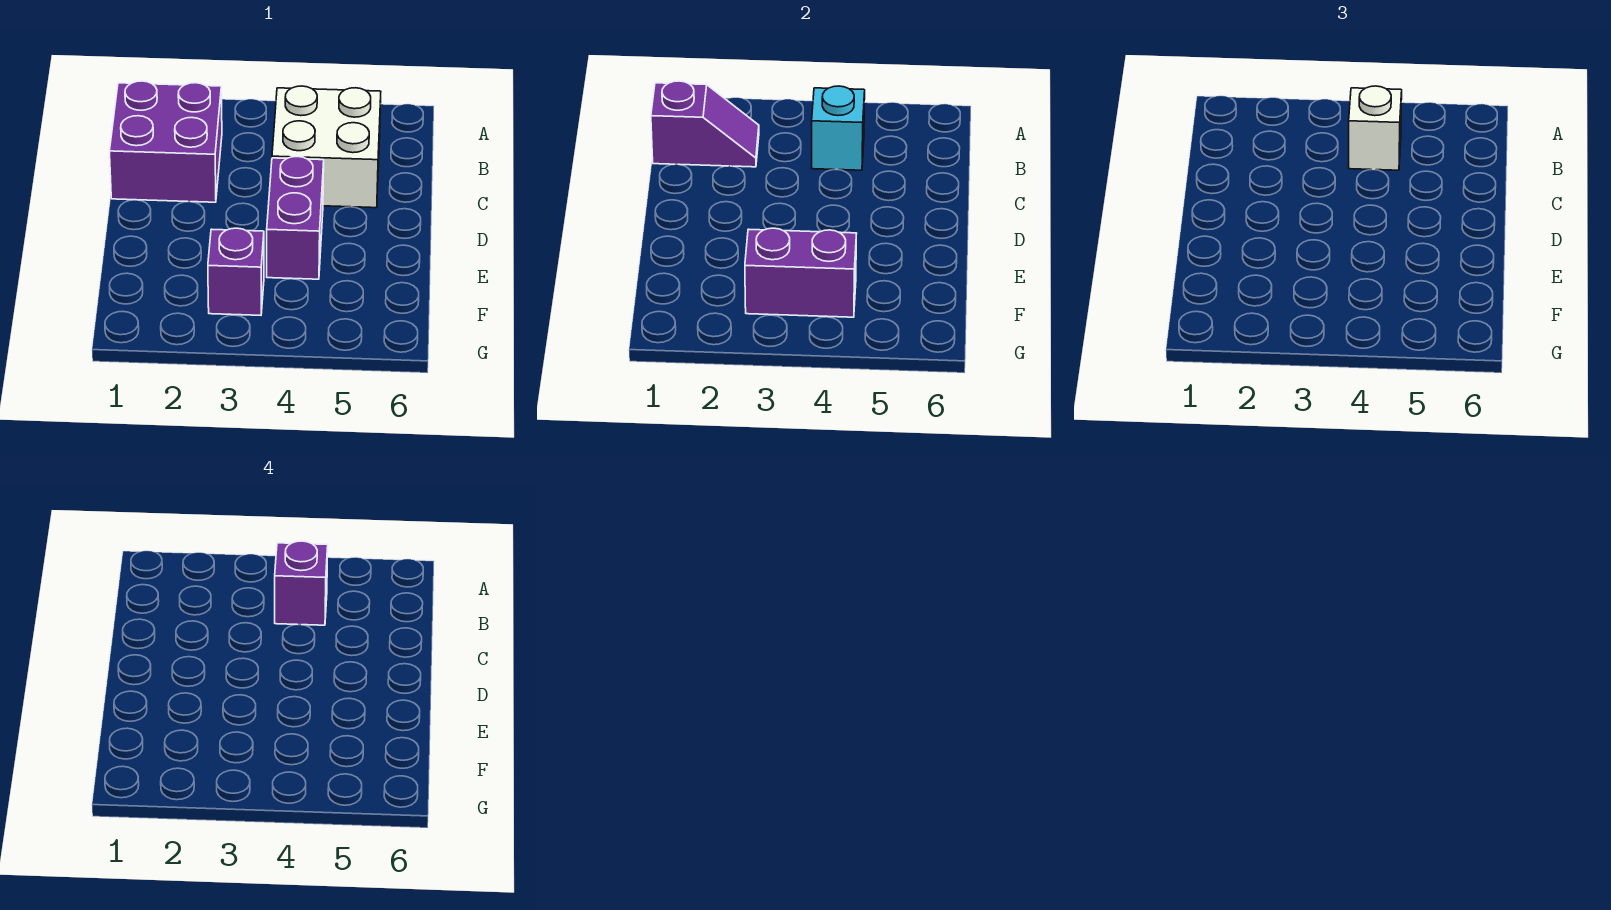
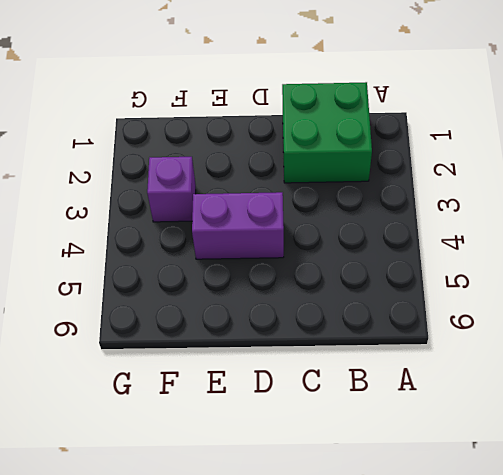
green 2x2 brick [282,82,372,183] -> purple 2x2 brick [110,81,222,202]
none -> white 2x2 brick [272,86,381,208]
none -> purple 1x2 slope [651,81,759,167]

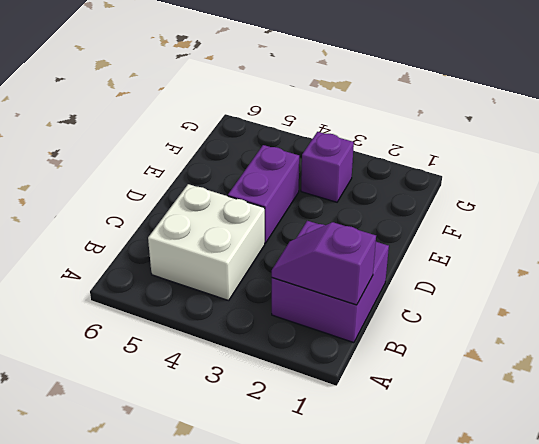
none -> cyan 1x1 brick [812,86,865,170]
none -> purple 1x2 brick [745,228,857,317]

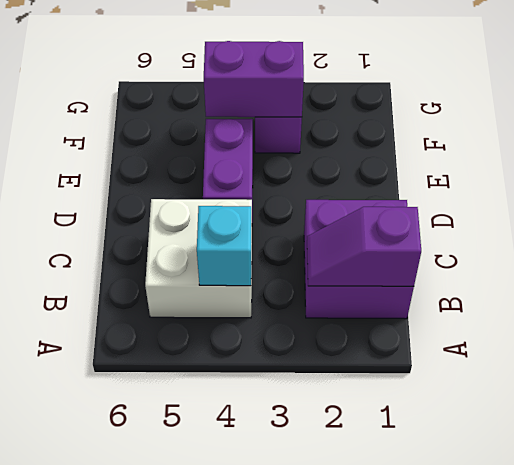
none -> white 1x1 brick [1349,86,1402,170]
none -> purple 1x1 brick [275,541,328,625]

